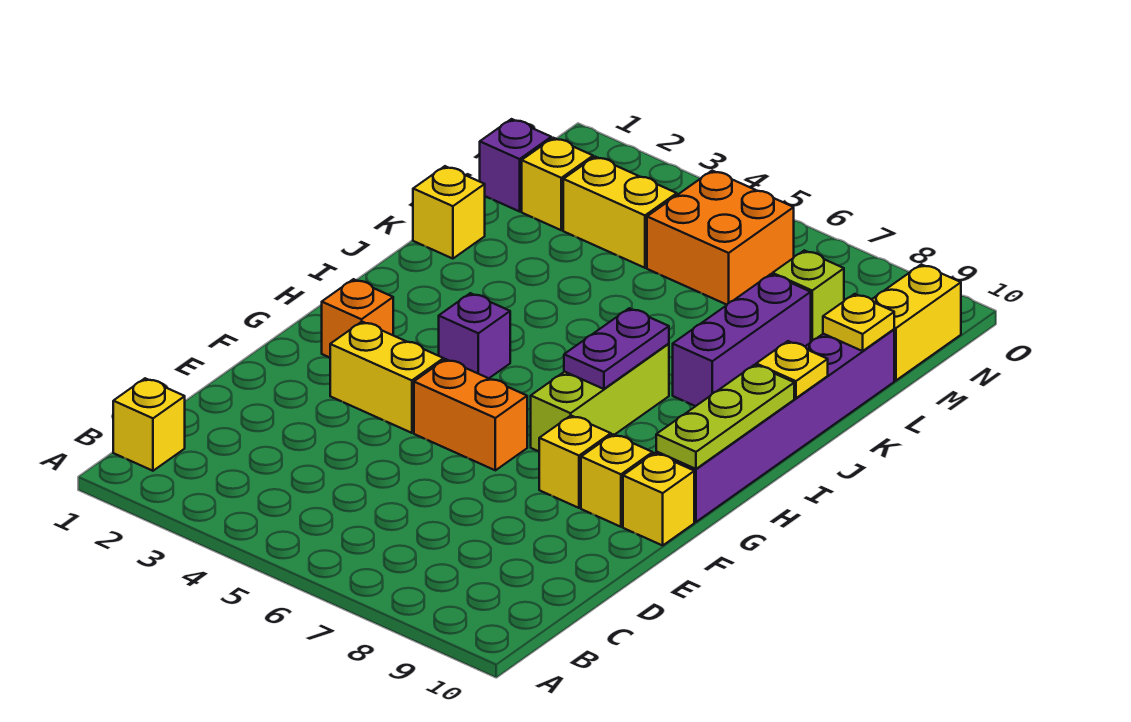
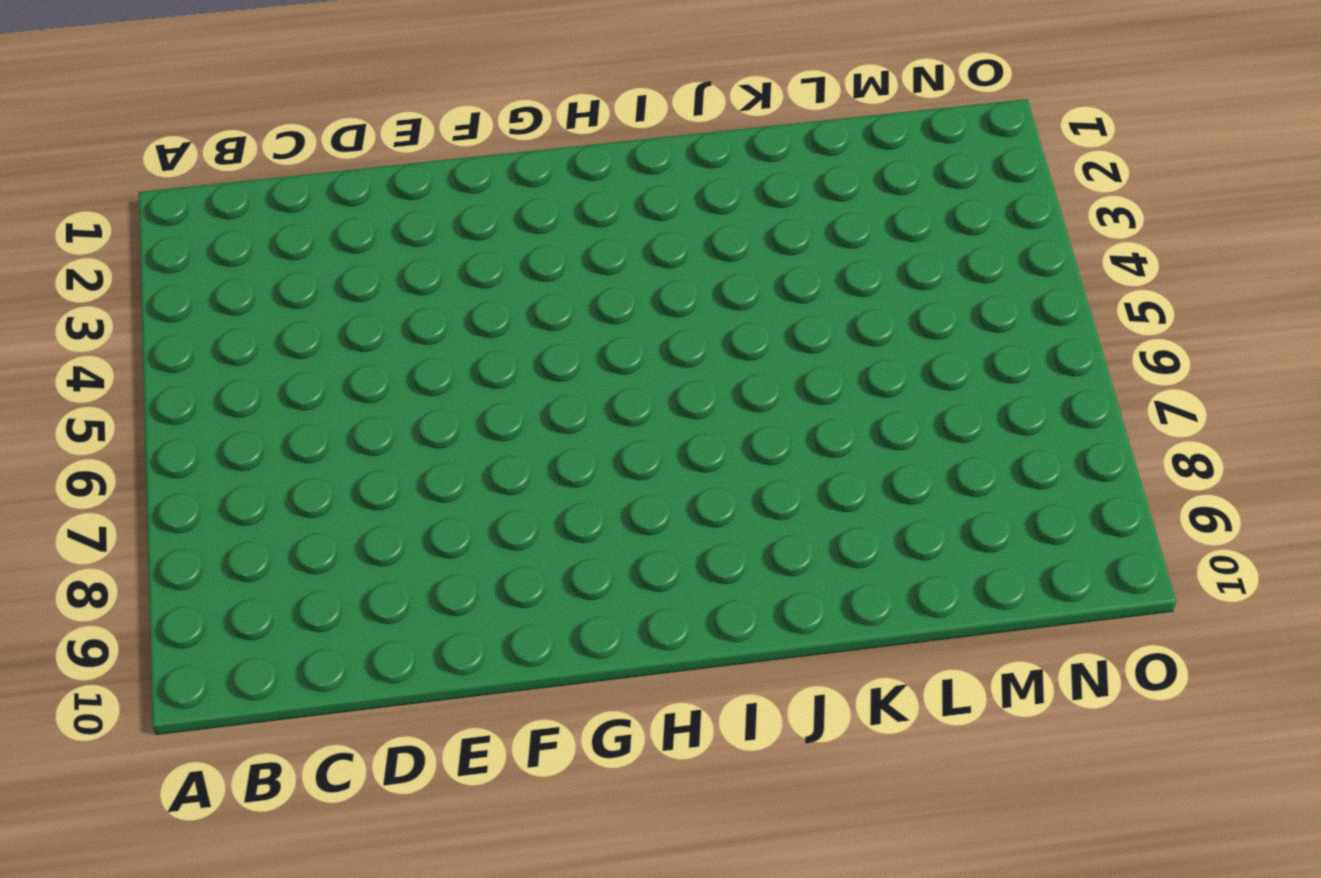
none -> yellow 1x1 brick [113,378,185,471]
none -> yellow 1x2 brick [330,322,444,433]
none -> orange 1x2 brick [414,359,527,470]

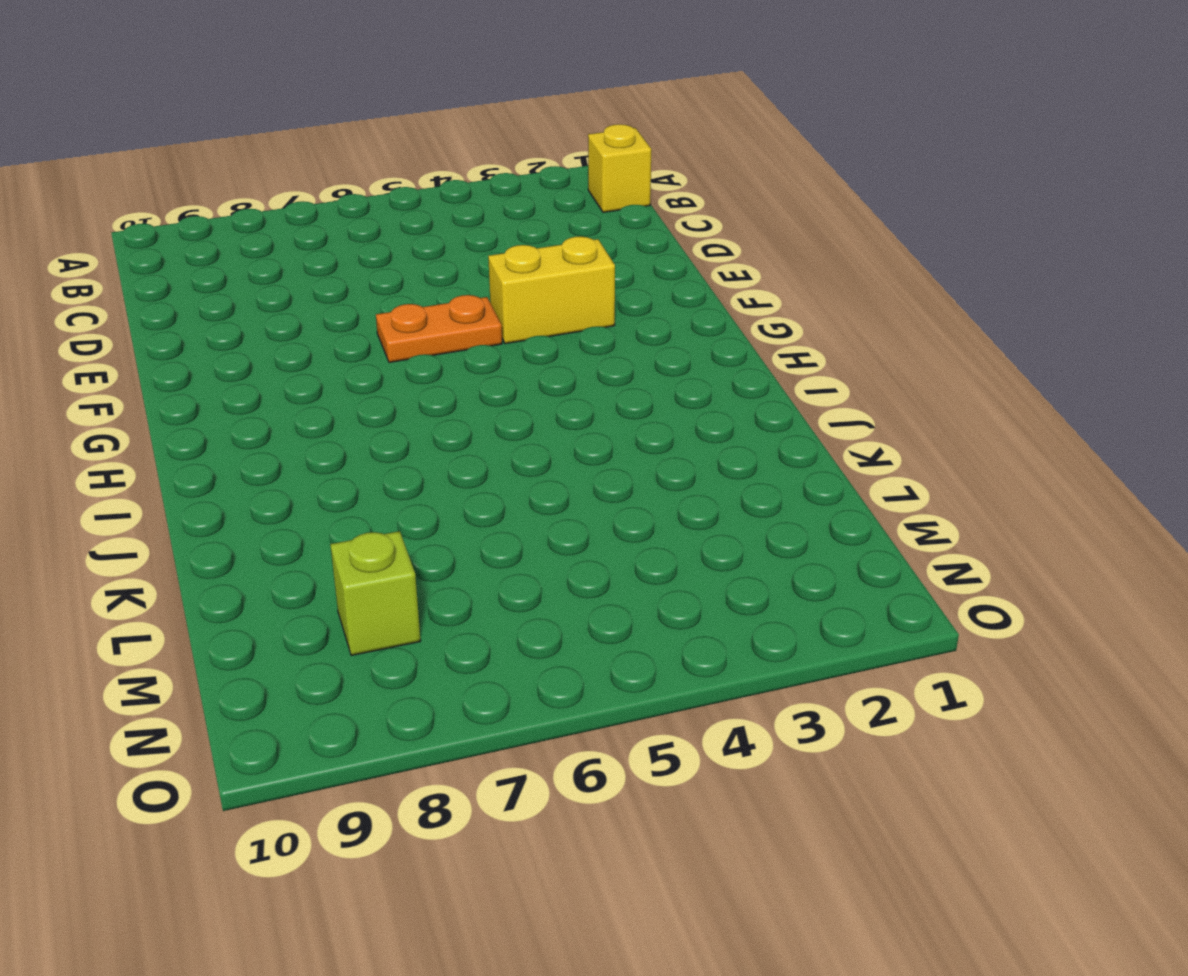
orange 1x2 plate [376,295,502,362] -> orange 1x2 brick [414,359,527,470]
none -> yellow 1x1 brick [539,416,611,508]
none -> yellow 1x1 brick [581,434,653,527]
none -> yellow 1x1 brick [623,453,694,545]

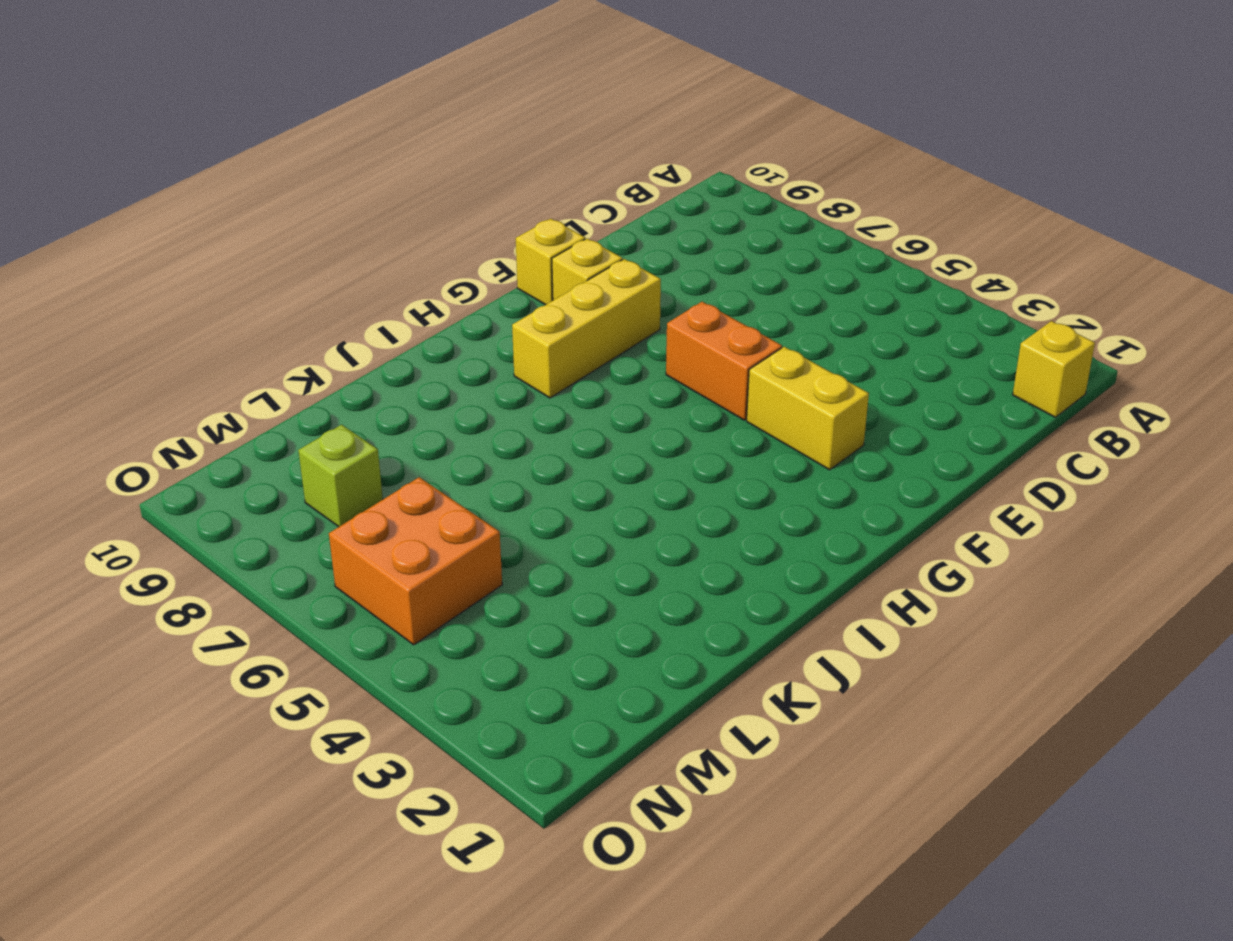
yellow 1x3 brick [512,259,661,398] -> yellow 1x1 brick [539,416,611,508]
none -> orange 1x1 brick [322,279,393,358]
none -> lime 1x3 brick [531,344,669,451]
none -> purple 1x6 brick [656,329,894,522]

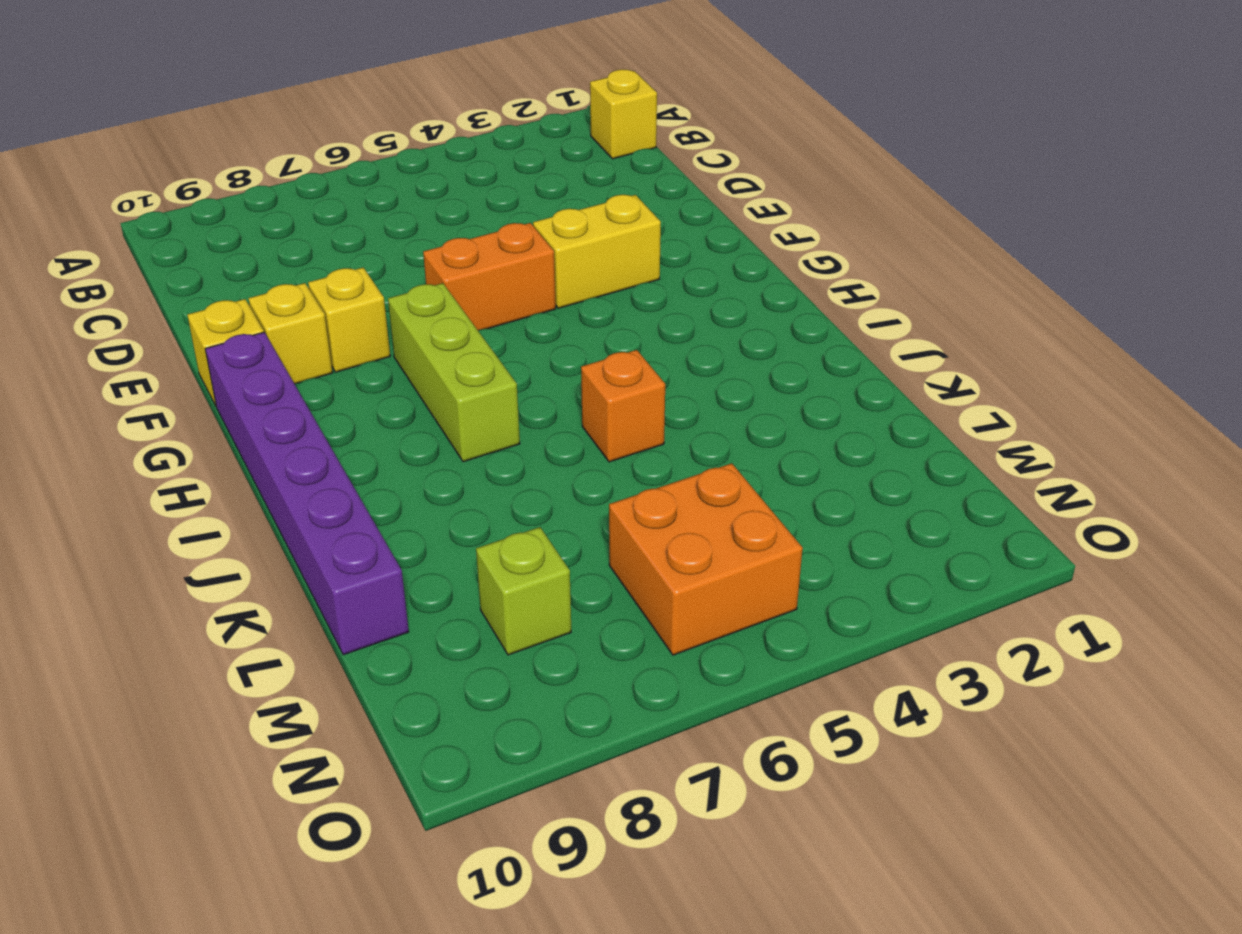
orange 1x1 brick [581,350,665,462] -> orange 1x1 brick moved to [322,279,393,358]
none -> purple 1x1 brick [439,293,510,378]
none -> purple 1x3 brick [673,274,811,406]
none -> yellow 1x1 brick [413,166,485,259]

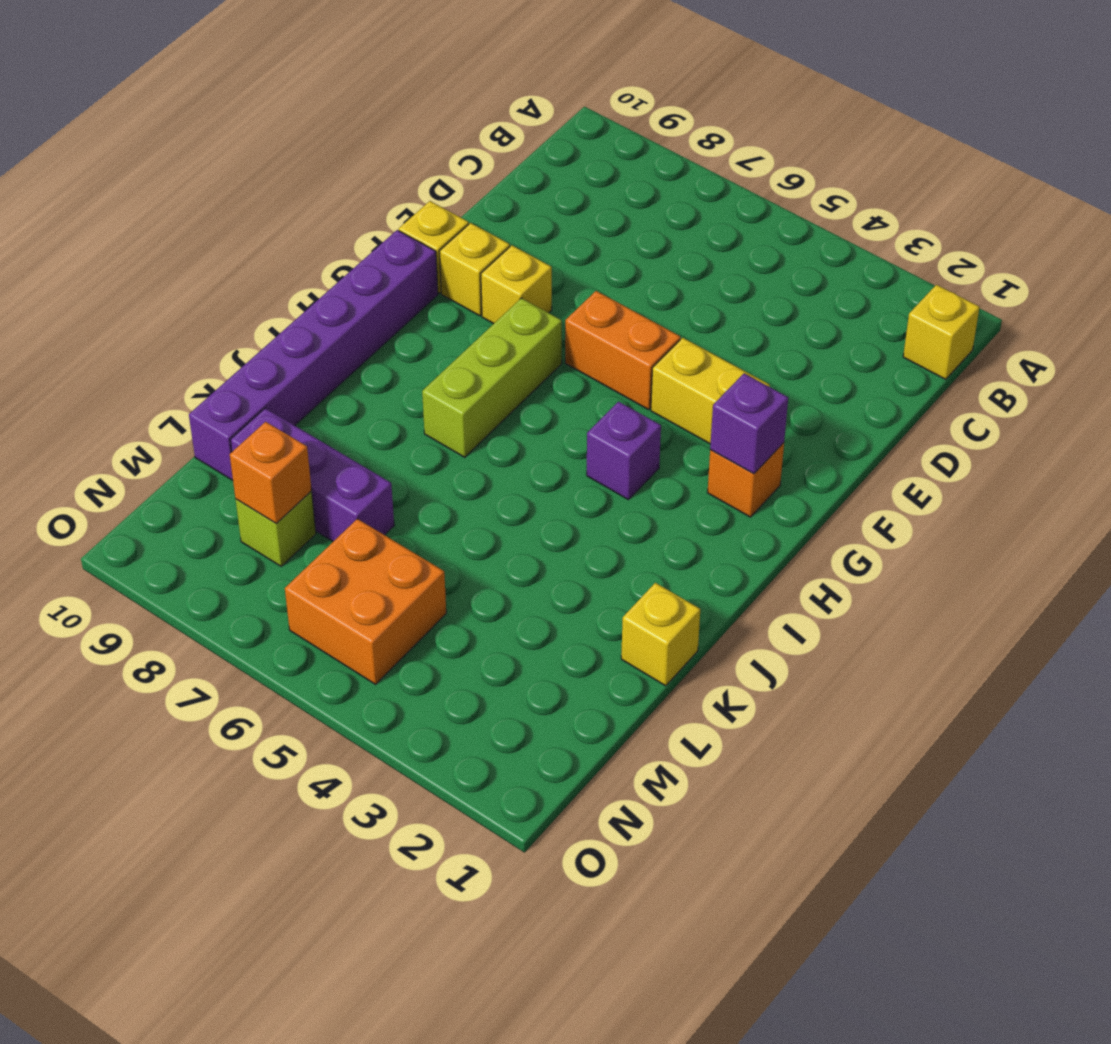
purple 1x1 brick [710,373,788,474] -> purple 1x1 brick moved to [480,119,551,211]
purple 1x3 brick [230,408,394,541] -> purple 1x3 brick turned to [673,274,811,406]
orange 1x1 brick [230,422,312,524] -> none
none -> yellow 1x1 brick [522,138,593,230]
none -> yellow 1x2 brick [563,157,677,268]
none -> yellow 1x2 brick [872,264,961,380]

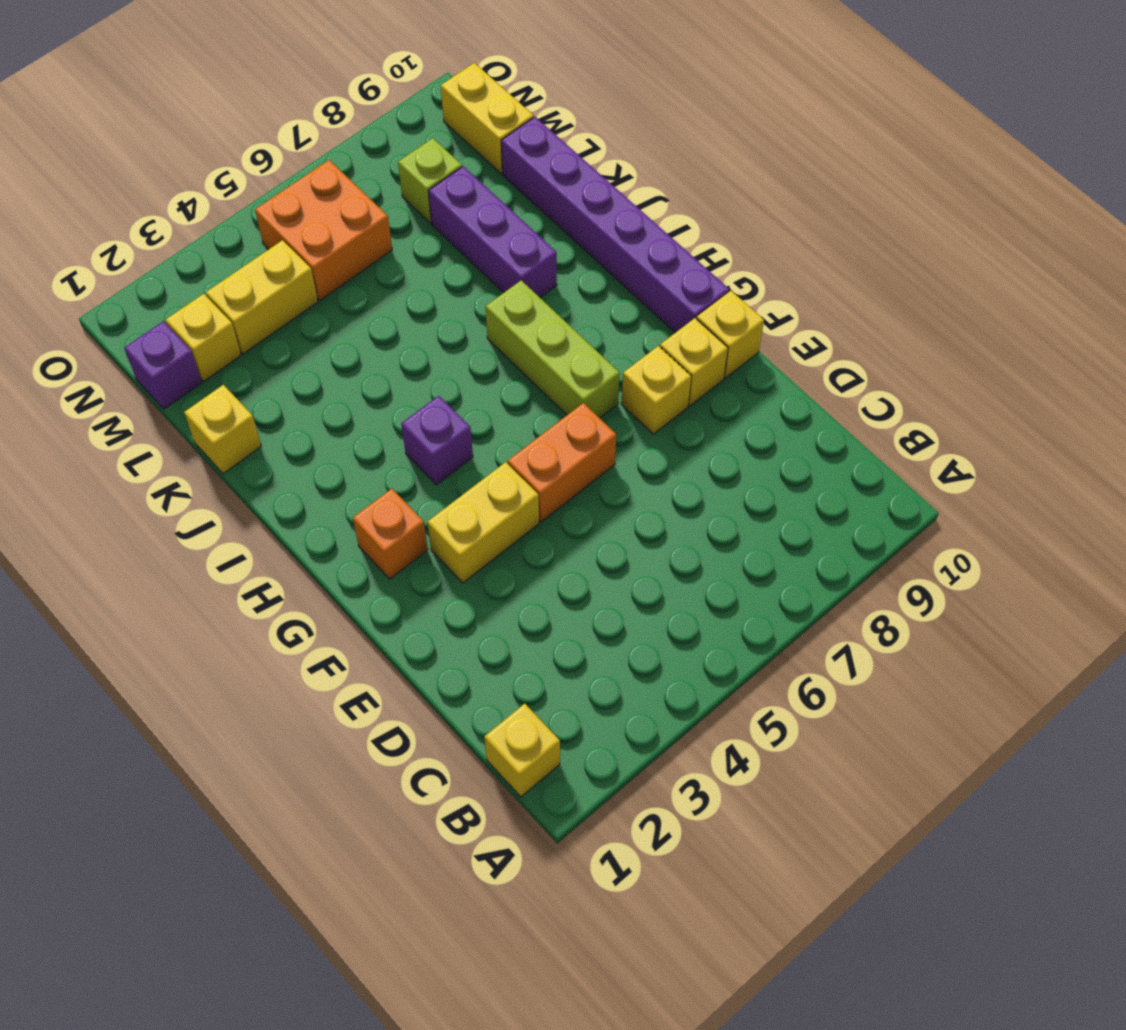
none -> lime 1x3 plate [656,365,794,469]
none -> purple 1x2 plate [564,308,669,389]
none -> yellow 1x1 plate [756,341,828,398]

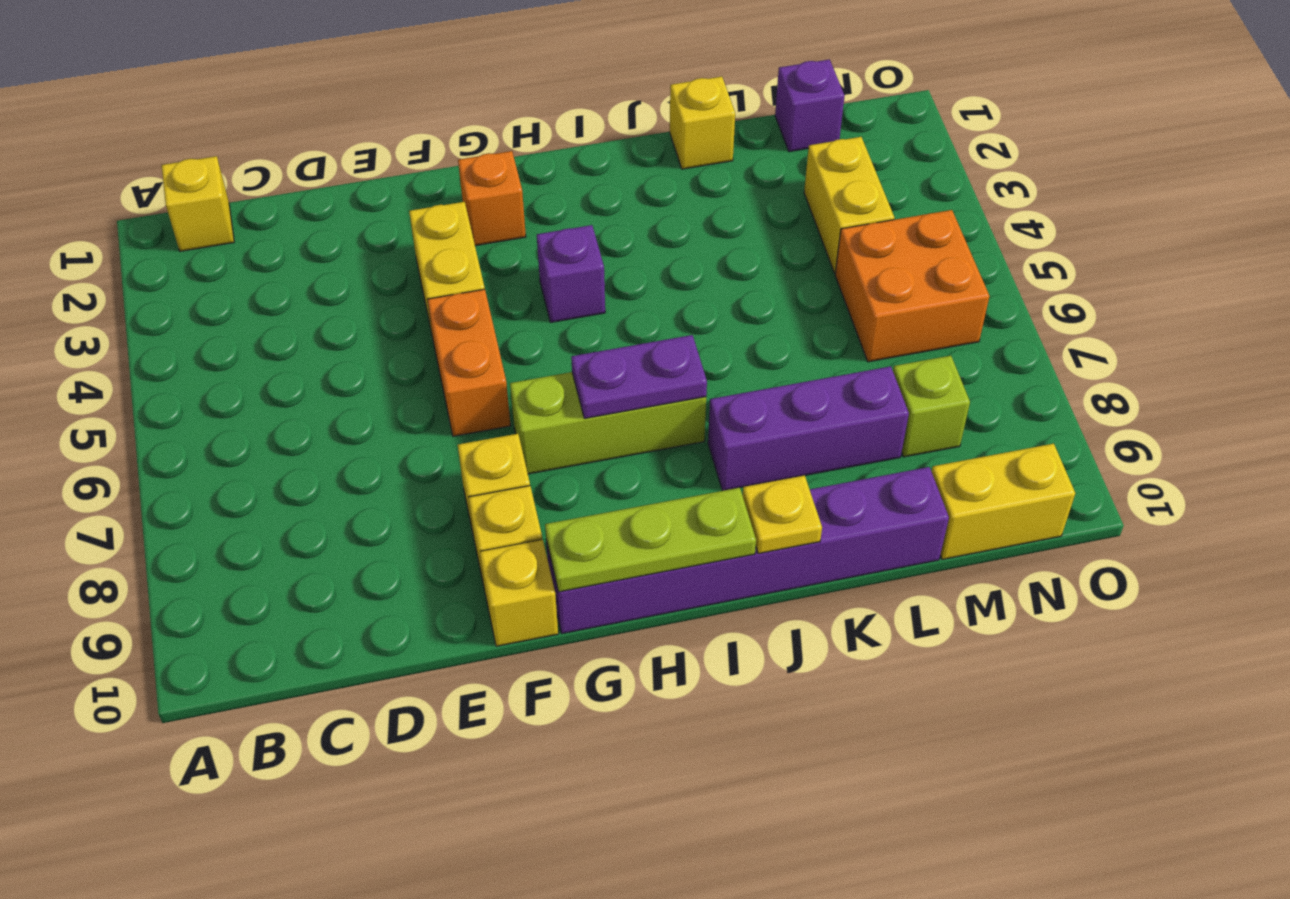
none -> yellow 1x1 brick [522,138,593,230]
none -> yellow 1x1 plate [823,294,894,351]

